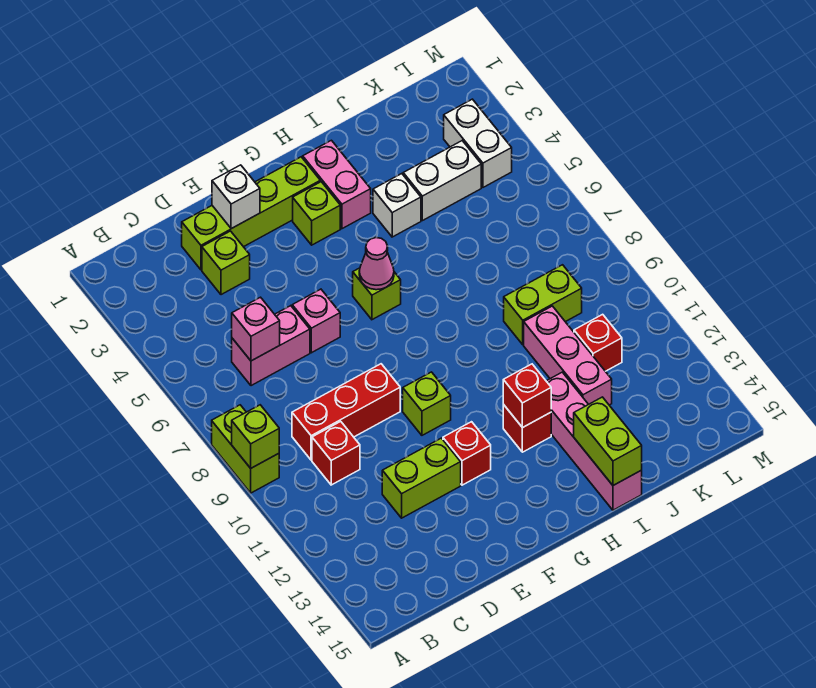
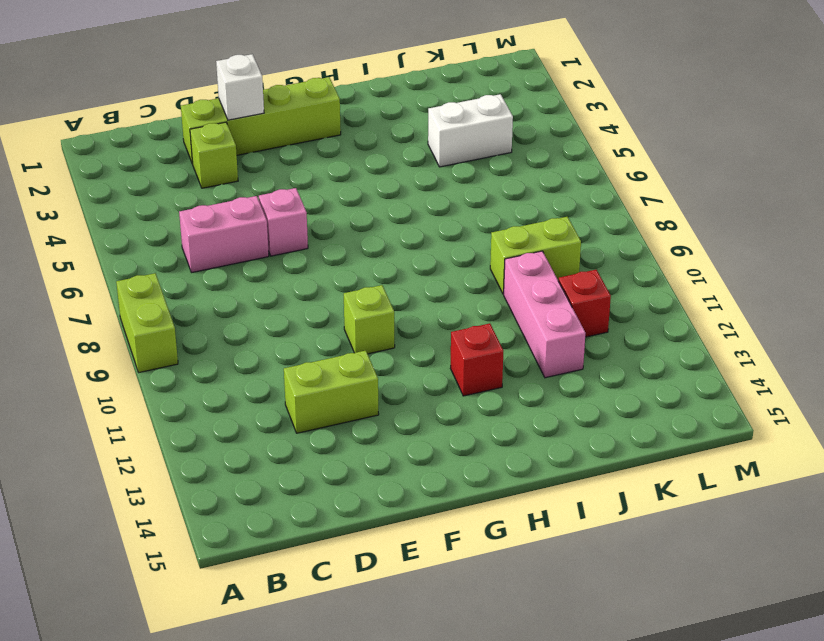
none -> red 1x3 brick [292,364,400,460]
none -> red 1x1 brick [312,422,360,485]
none -> red 1x1 brick [443,422,491,485]

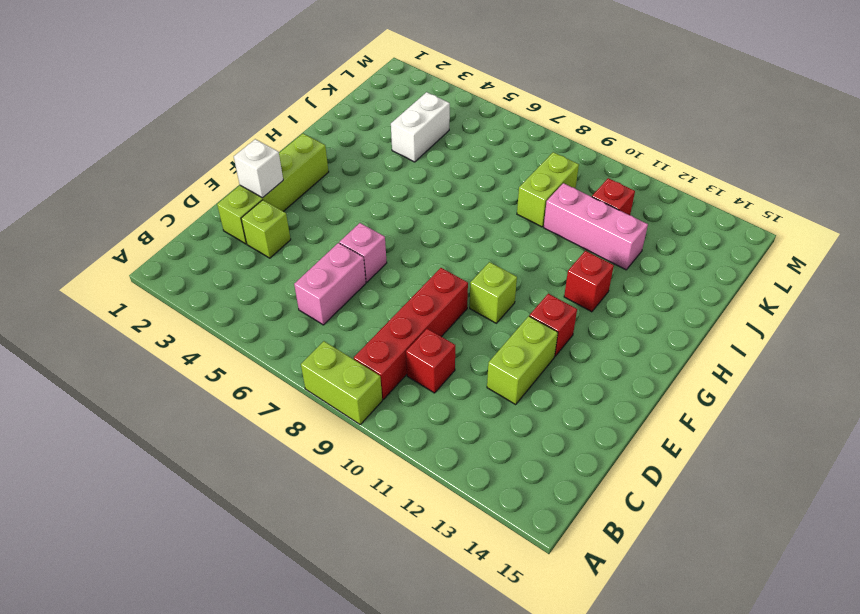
red 1x4 brick [354,268,468,399] -> red 1x3 brick [292,364,400,460]
none -> lime 1x1 brick [293,182,340,245]
none -> lime 1x1 brick [353,268,401,320]
none -> pink 1x2 brick [303,140,371,229]

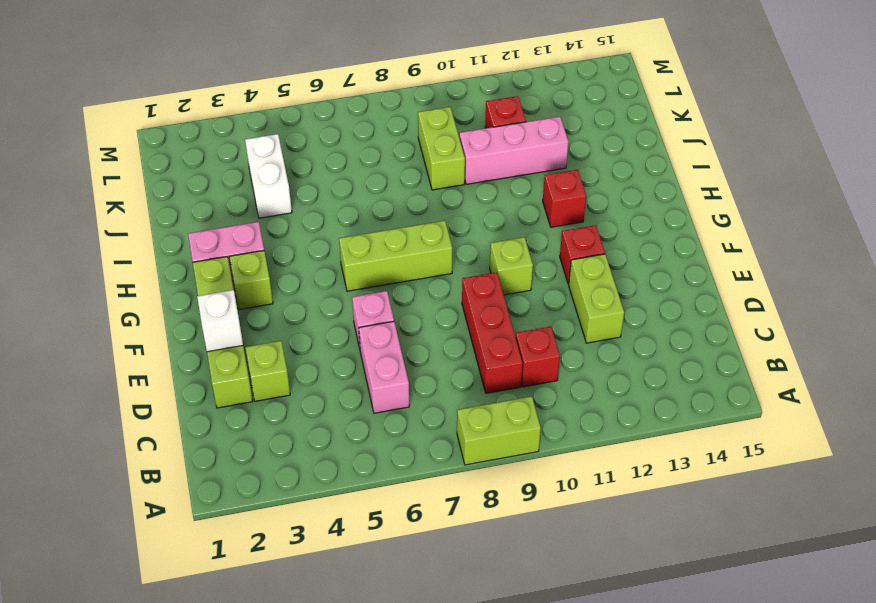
lime 1x3 brick [339,221,452,291] -> lime 1x1 brick [353,268,401,320]
none -> white 1x1 brick [373,174,421,237]
none -> pink 1x4 brick [546,372,642,510]
none -> white 1x2 brick [444,99,512,187]

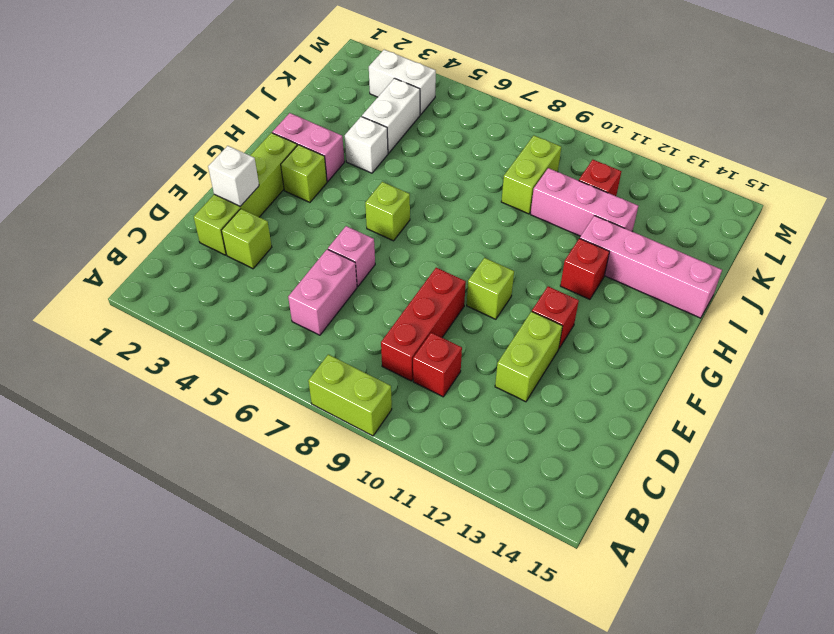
none -> lime 1x1 brick [232,405,279,468]
none -> pink 1x1 brick [232,297,280,361]
none -> pink 1x1 cone [359,238,394,290]

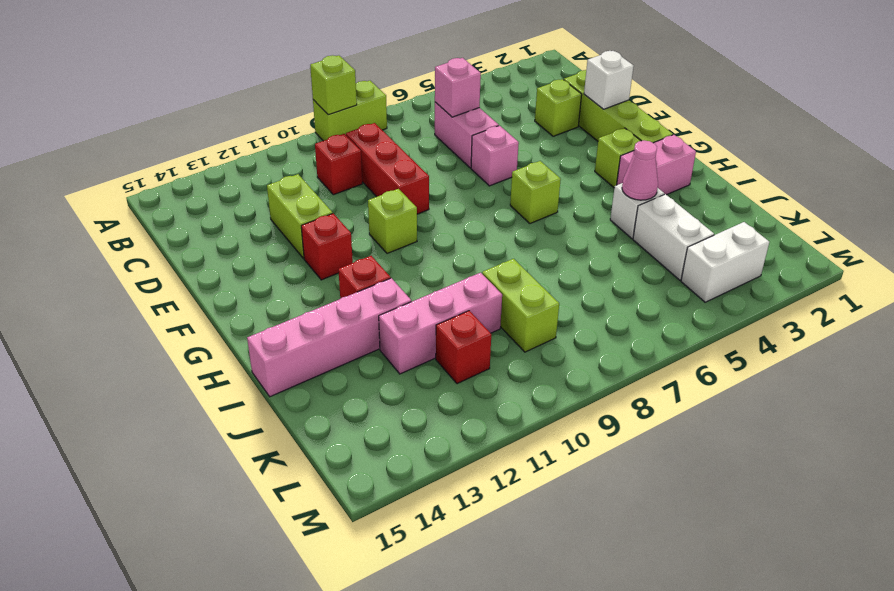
pink 1x1 cone [622,141,658,200] -> pink 1x1 cone moved to [359,238,394,290]
none -> red 1x1 brick [503,364,551,428]
none -> lime 1x2 brick [574,397,642,485]

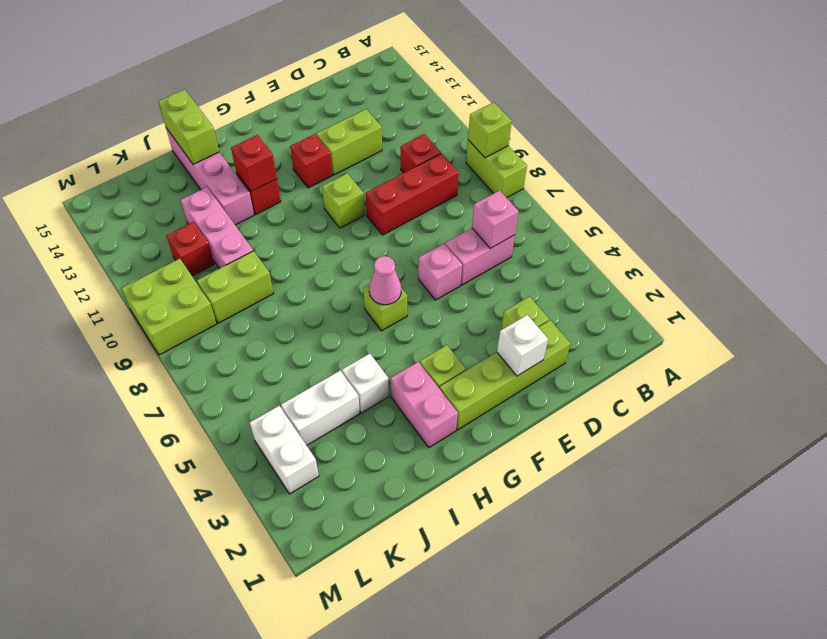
lime 2x2 brick [121,259,216,355] -> none

